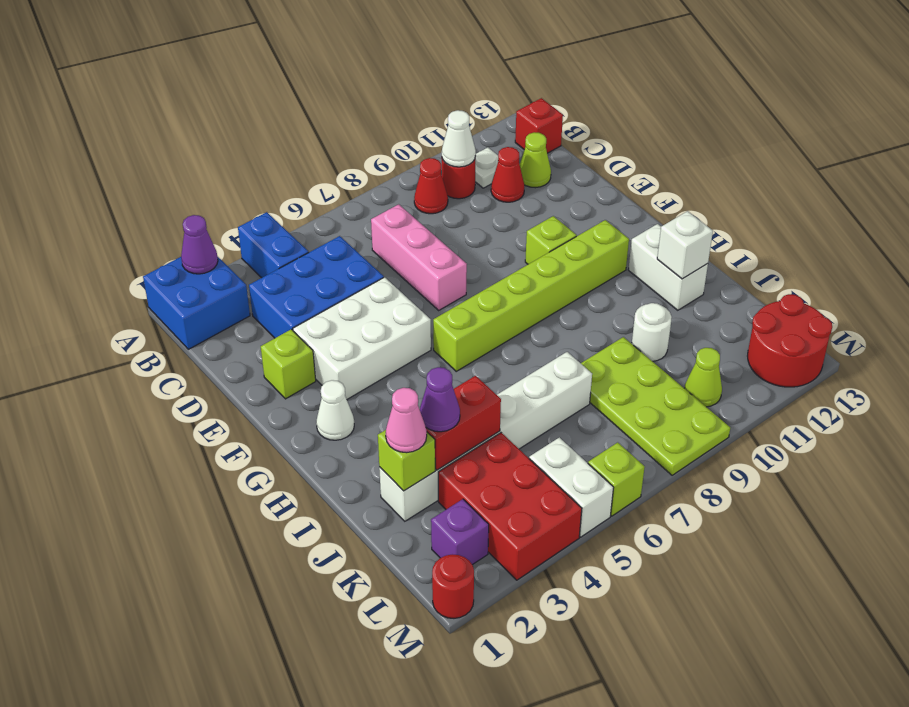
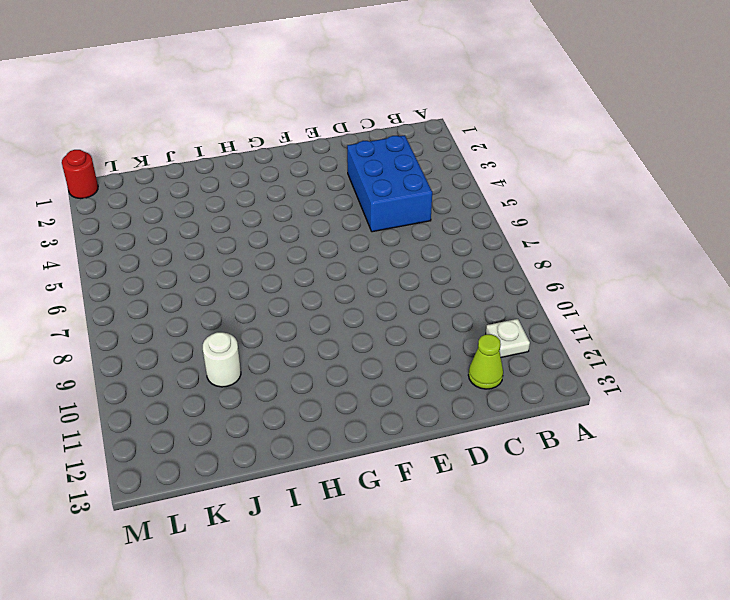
none -> blue 2x2 brick [143,256,250,349]
none -> blue 1x2 brick [238,212,309,278]
none -> red 1x1 cone [414,158,448,214]
none -> red 1x1 round brick [442,159,475,199]

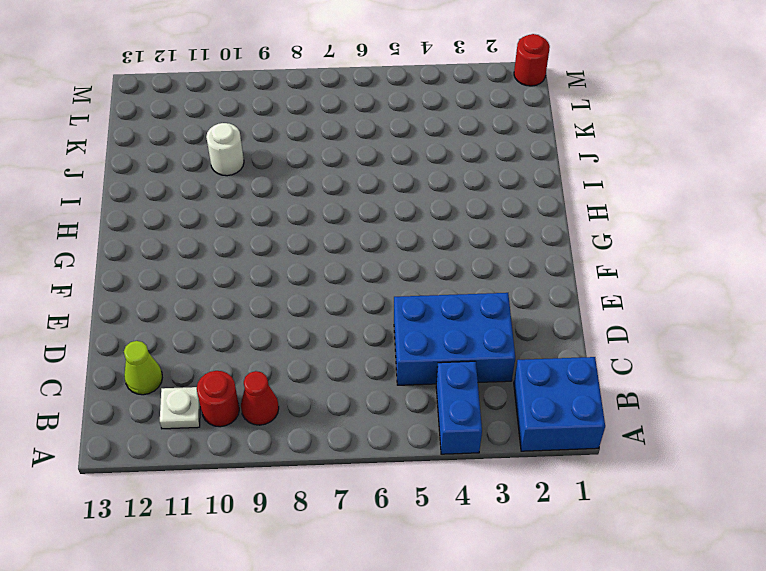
none -> red 1x1 brick [515,98,563,153]
none -> pink 1x3 brick [371,204,467,310]
none -> red 1x1 cone [491,147,525,202]
none -> lime 1x1 brick [261,329,316,399]

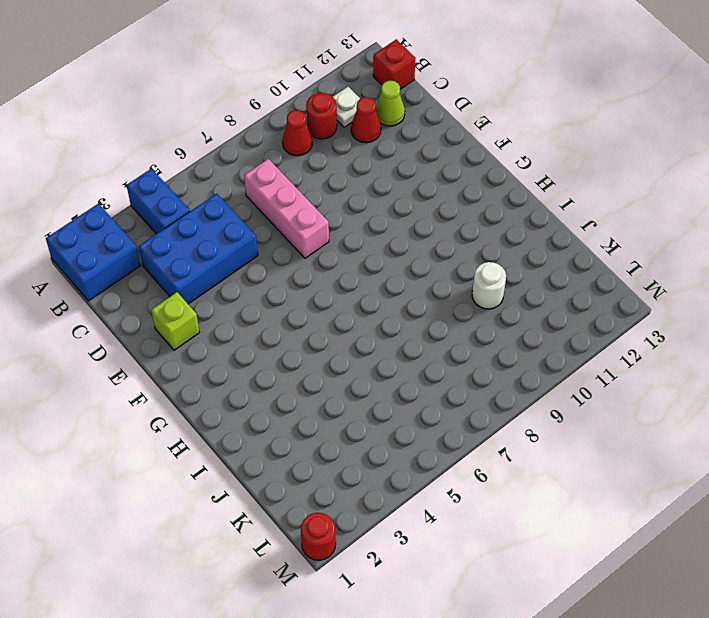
none -> white 2x3 brick [293,277,431,399]
none -> lime 1x1 brick [525,216,577,264]
none -> white 1x1 cone [316,380,354,440]
none -> lime 1x6 brick [433,220,629,371]

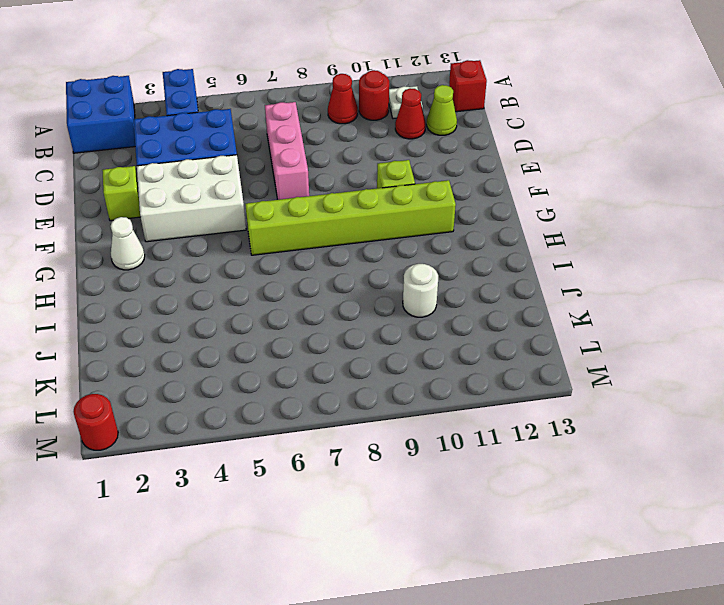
none -> white 1x2 brick [628,224,708,310]
none -> white 1x6 brick [379,352,592,521]
none -> lime 2x4 plate [581,337,730,475]
none -> red 2x3 brick [438,433,582,580]

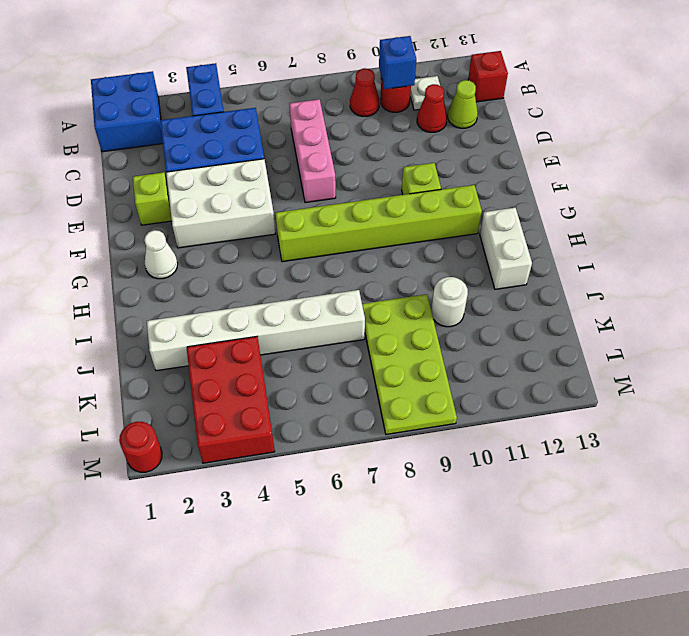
blue 1x1 brick [379,36,416,89] -> white 1x1 cone [442,110,476,167]
none -> purple 1x1 brick [431,499,489,565]
none -> white 1x2 brick [529,437,614,537]
none -> lime 1x1 cone [684,348,722,407]
none -> red 2x2 round brick [748,294,832,387]

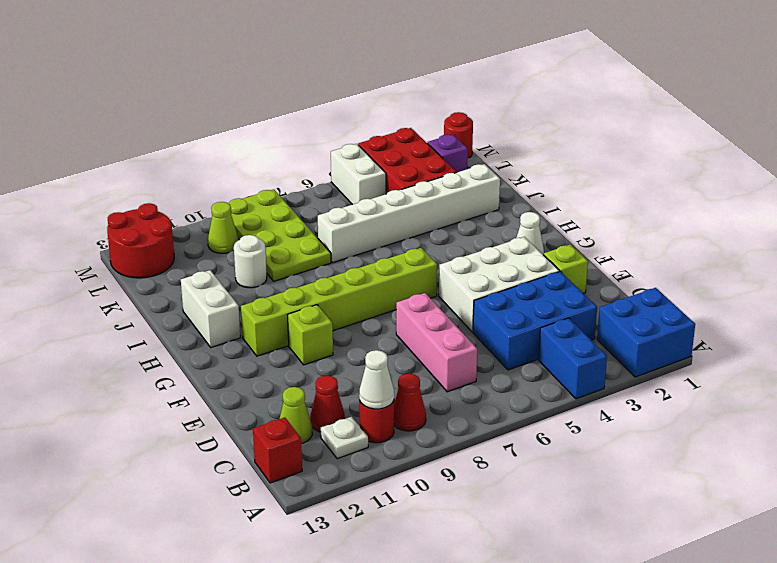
none -> lime 1x1 brick [588,442,645,516]
none -> purple 1x1 cone [181,215,218,274]
none -> white 1x1 brick [657,211,713,279]
none -> lime 1x1 brick [378,430,435,491]

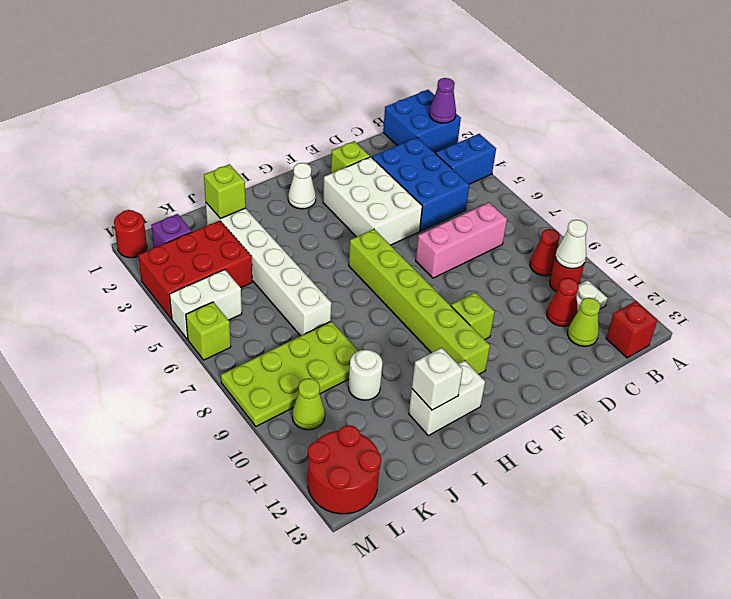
none -> red 1x2 brick [426,376,501,470]
none -> pink 1x1 cone [386,388,427,453]
none -> purple 1x1 cone [420,367,460,432]

